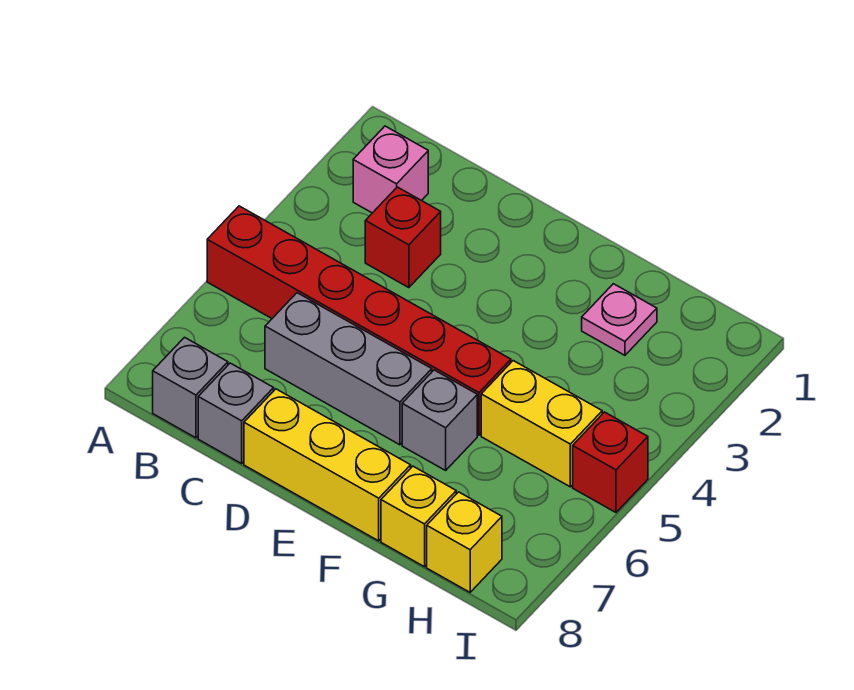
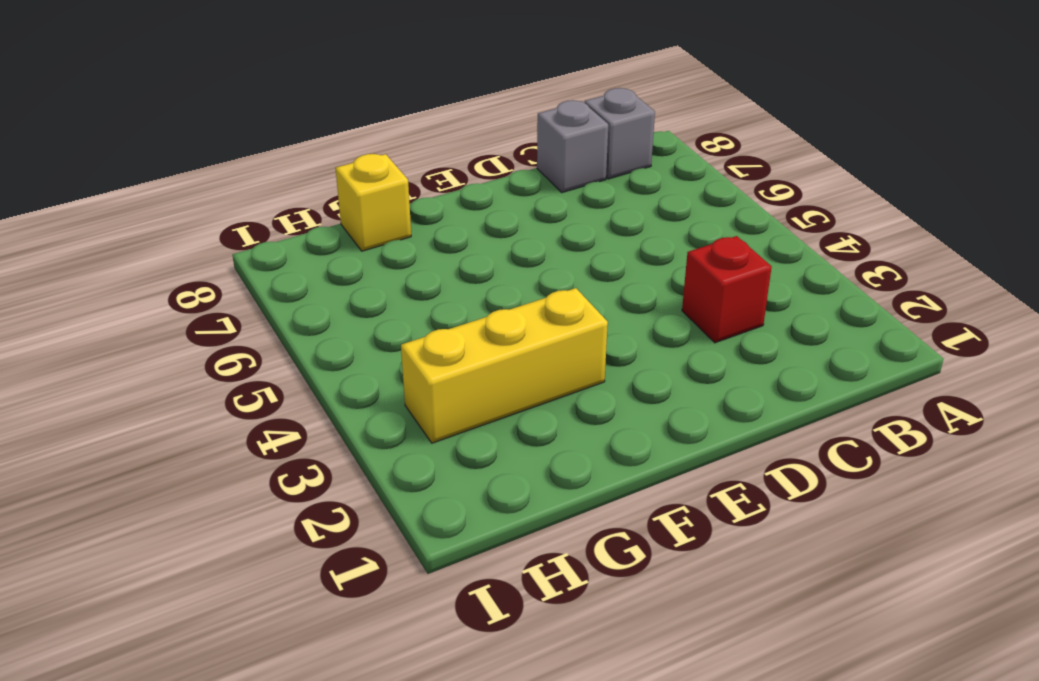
yellow 1x3 brick [401,288,608,443] -> yellow 1x3 brick moved to [244,389,411,541]
none -> red 1x6 brick [207,206,511,435]
none -> pink 1x1 brick [353,126,428,213]
none -> grey 1x3 brick [265,293,432,445]

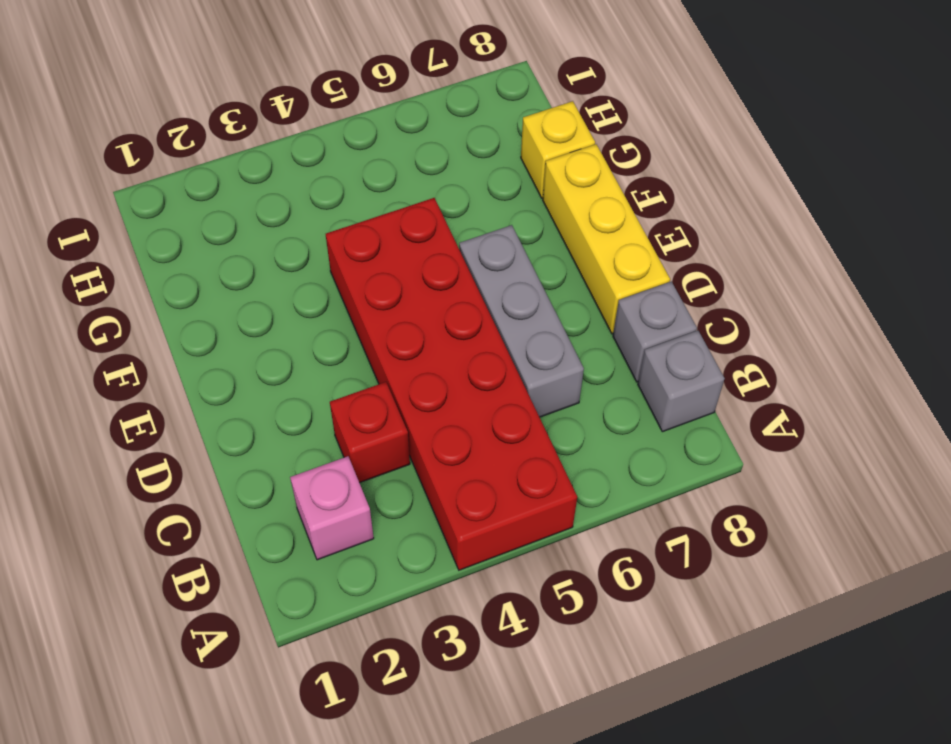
red 2x6 brick [326,198,577,570] -> red 1x6 brick [207,206,511,435]
none -> grey 1x1 brick [402,370,477,470]
none -> pink 1x1 plate [582,284,657,355]
none -> yellow 1x2 brick [481,361,602,487]

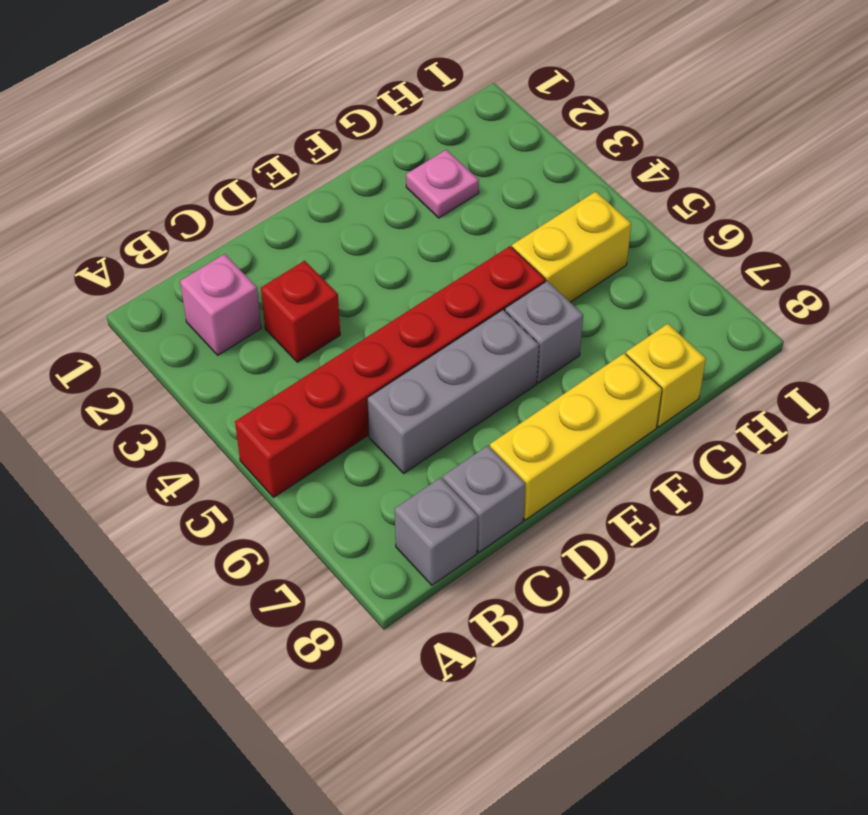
none -> yellow 1x1 brick [427,492,502,592]
none -> red 1x1 brick [573,412,648,512]

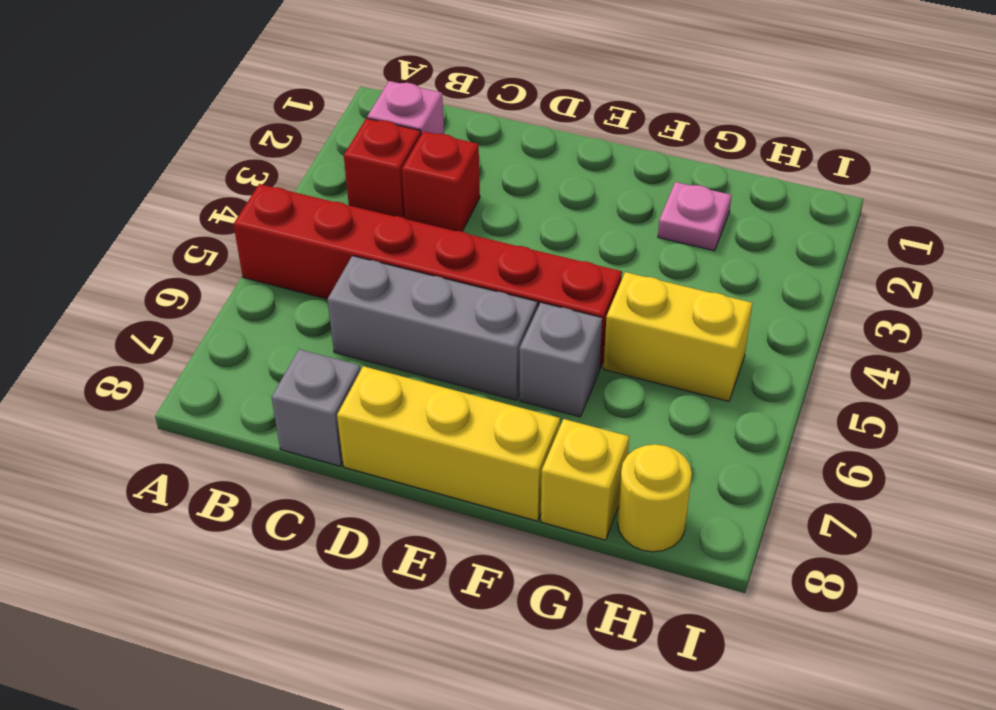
red 1x1 brick [344,118,421,218] -> red 1x1 brick moved to [573,412,648,512]
yellow 1x1 round brick [618,444,692,552] -> yellow 1x1 brick [427,492,502,592]
none -> grey 1x1 brick [153,337,228,438]

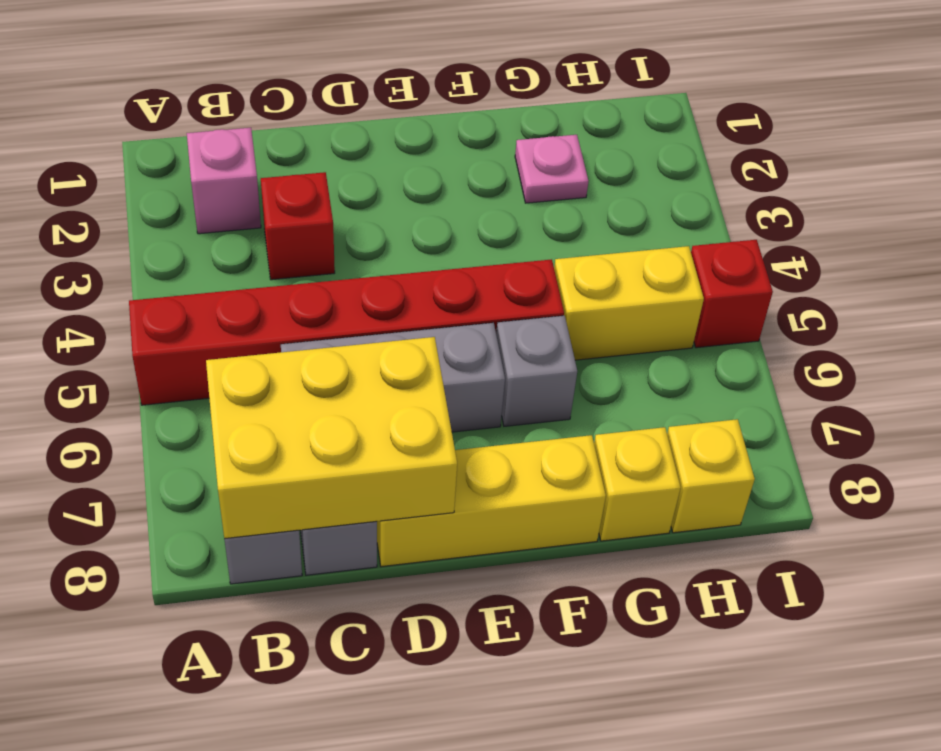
yellow 2x3 brick [206,337,457,539] -> none

